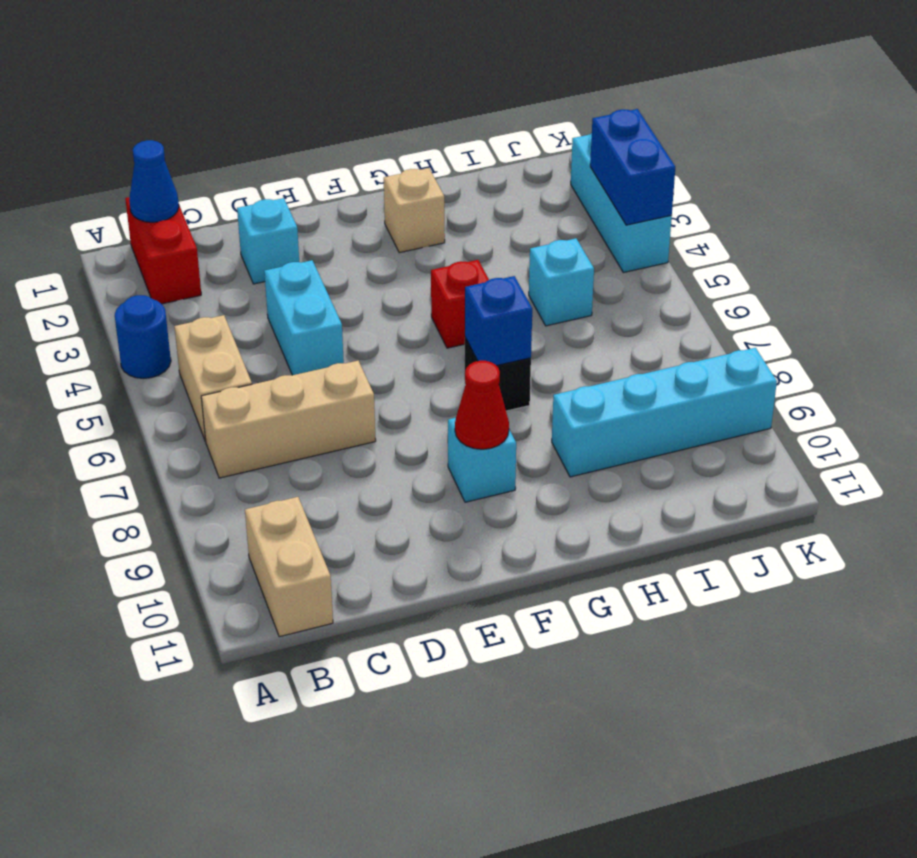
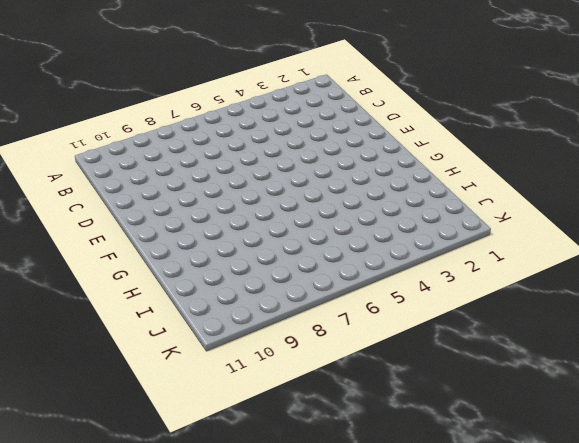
none -> blue 1x1 round brick [115,295,171,378]
none -> red 1x2 brick [125,197,201,304]
none -> tan 1x2 brick [174,315,252,441]

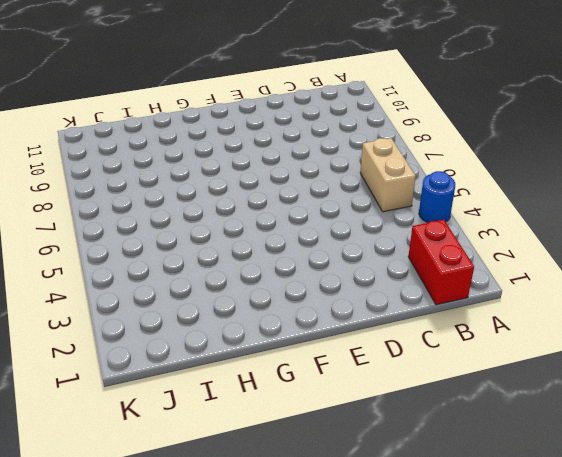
none -> tan 1x3 brick [201,361,376,478]
none -> tan 1x2 brick [245,497,333,637]
none -> cyan 1x1 brick [237,198,299,284]

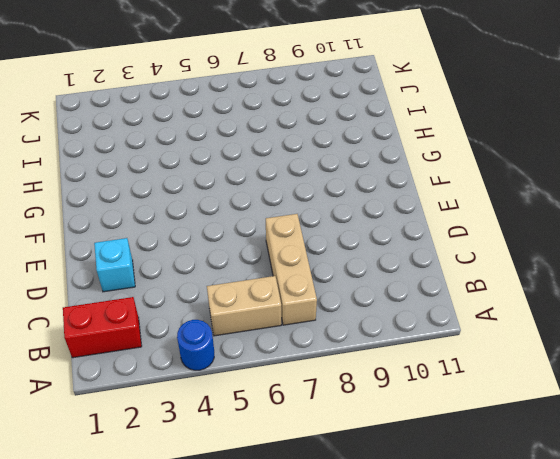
none -> tan 1x2 brick [245,497,333,637]
none -> cyan 1x2 brick [264,260,344,375]
none -> cyan 1x1 brick [448,418,516,502]

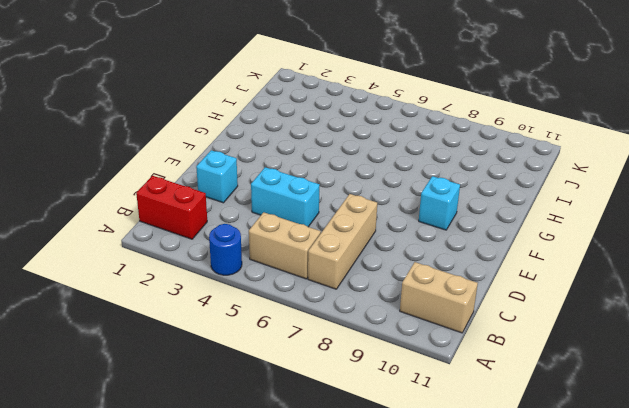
none -> tan 1x1 brick [384,168,445,253]
none -> red 1x1 brick [431,260,489,348]
none -> black 1x1 brick [465,338,531,411]

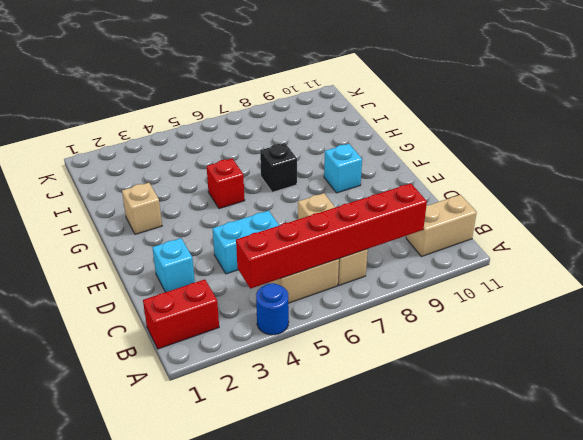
red 1x6 brick [236,183,427,289] -> none
none -> cyan 1x4 brick [552,348,777,477]
none -> cyan 1x1 brick [529,238,594,326]
none -> cyan 1x3 brick [571,133,672,273]

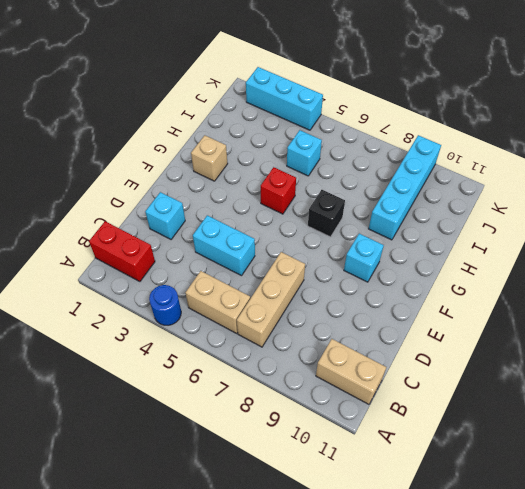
none -> blue 1x1 cone [129,140,179,222]
none -> red 1x1 cone [455,361,509,449]
none -> blue 1x1 brick [465,276,532,366]

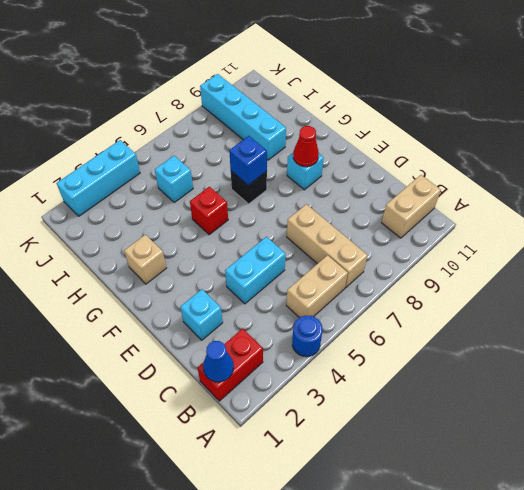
none -> blue 1x2 brick [590,109,675,225]

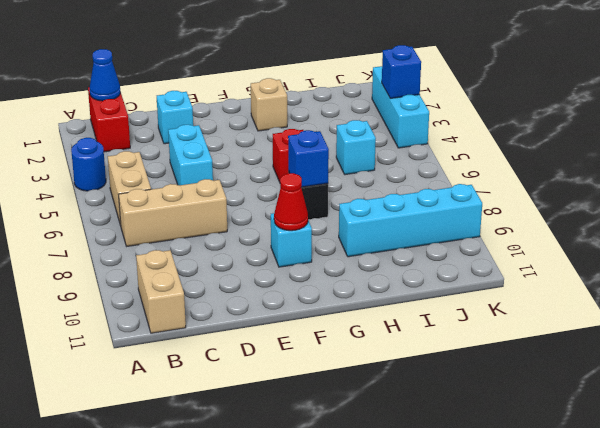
blue 1x1 brick [382,45,421,98] -> blue 1x2 brick [590,109,675,225]

